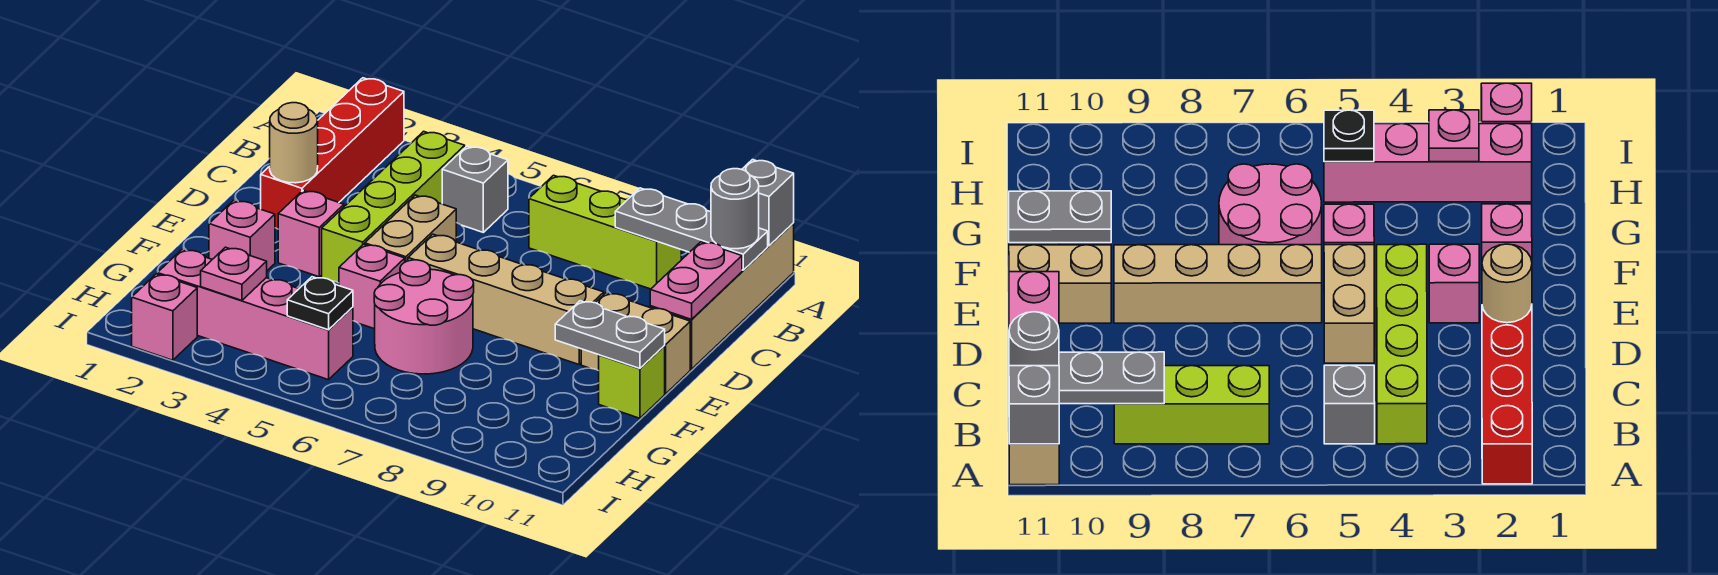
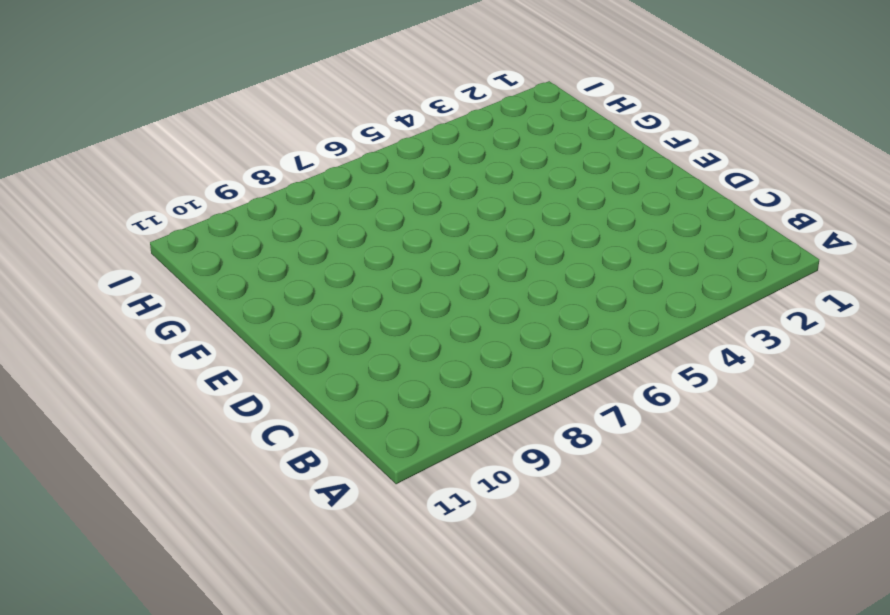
none -> red 1x4 brick [261,78,404,229]
none -> tan 1x4 brick [650,223,794,369]
none -> lime 1x4 brick [322,131,465,283]

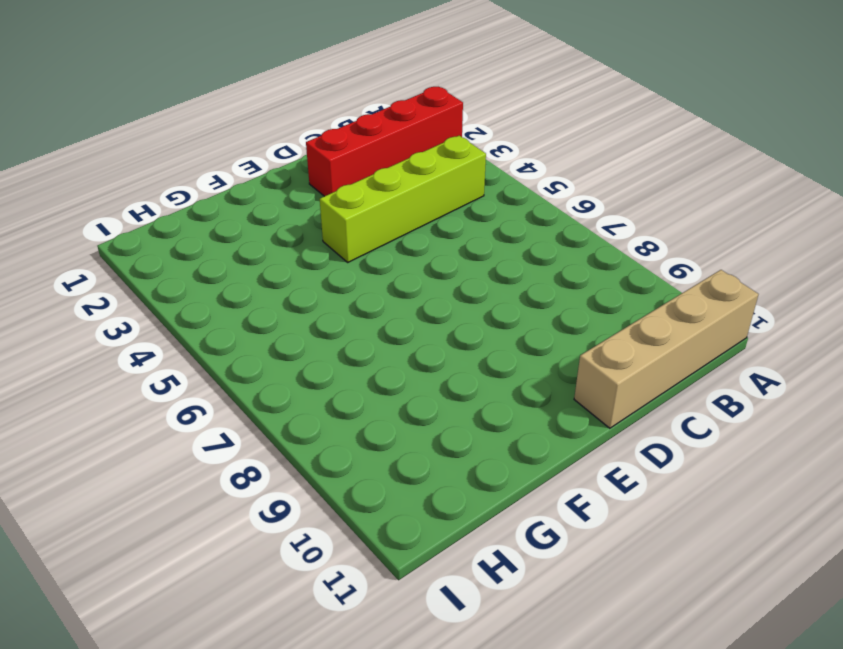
none -> grey 1x1 brick [442,146,508,232]
none -> lime 1x3 brick [529,175,681,289]
none -> tan 1x2 brick [365,195,456,262]

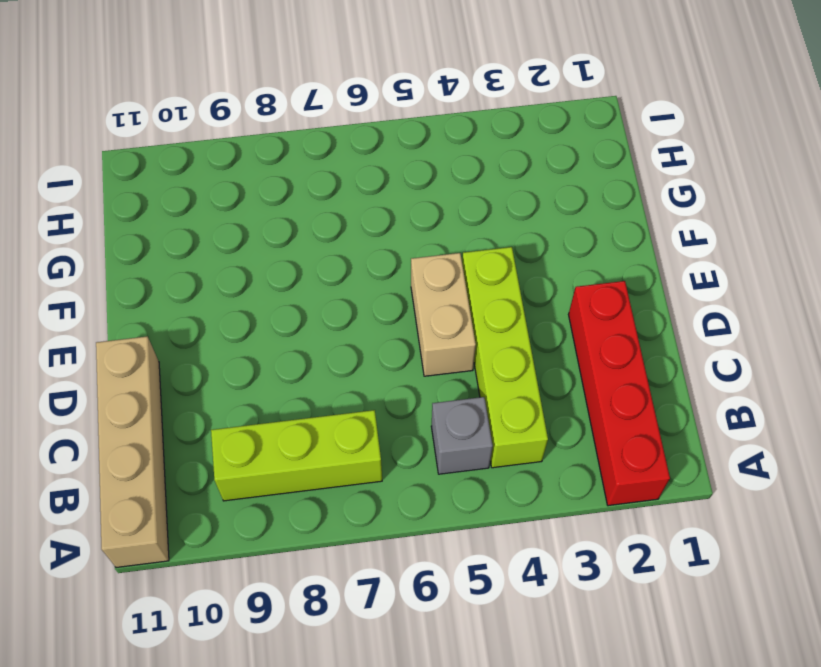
none -> pink 1x1 brick [278,191,344,277]
none -> tan 1x4 brick [408,234,604,364]
none -> tan 1x2 brick [581,293,690,394]

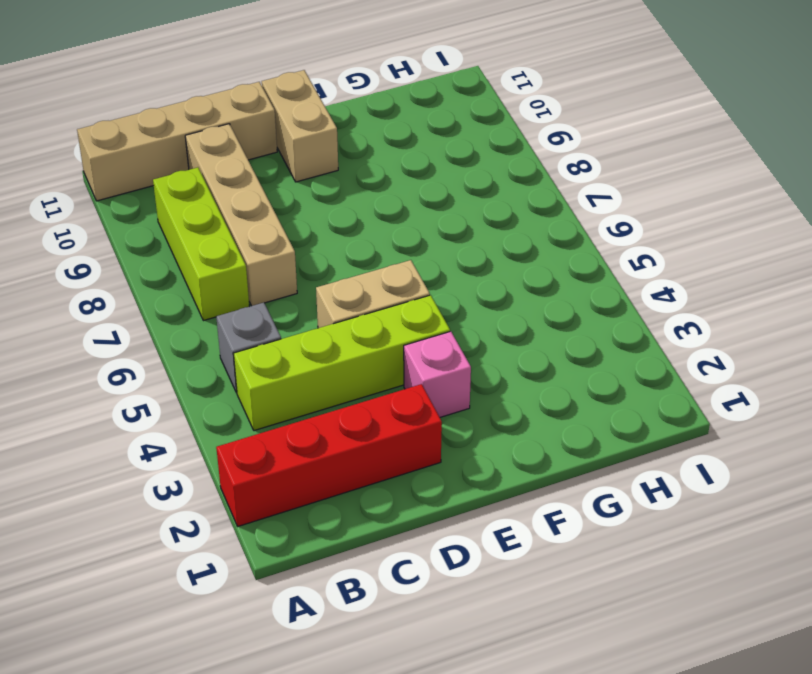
tan 1x4 brick [185,124,297,306] -> tan 1x4 brick moved to [408,234,604,364]
none -> pink 1x1 brick [209,200,275,271]
none -> pink 1x1 brick [339,244,405,329]
none -> pink 2x2 round brick [374,260,474,374]

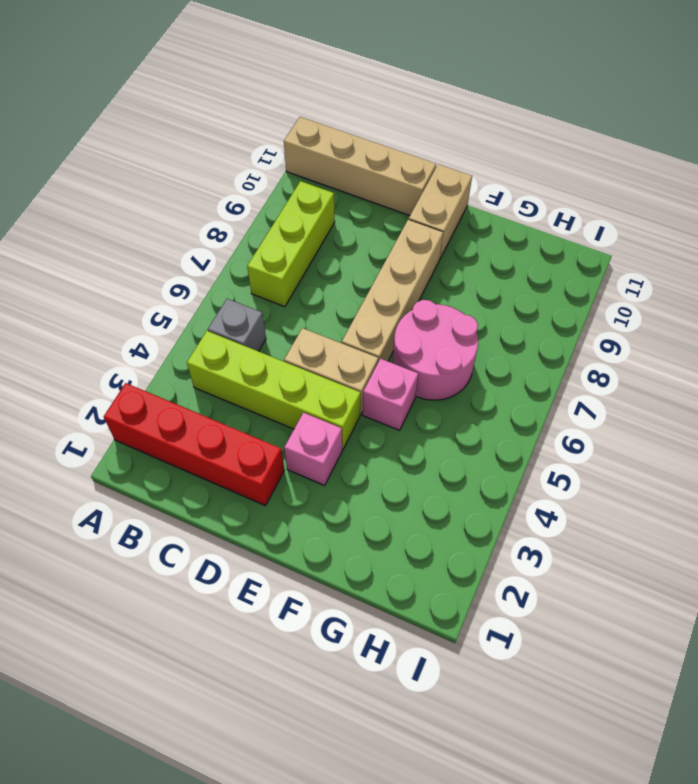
none -> pink 1x1 brick [209,200,275,271]
none -> lime 1x1 brick [599,346,665,418]
none -> pink 1x4 brick [157,249,353,380]

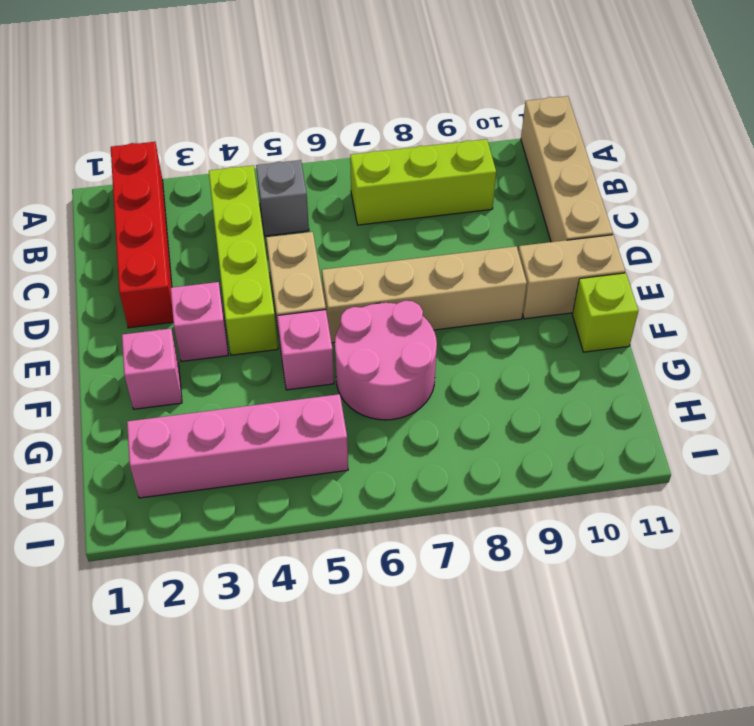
none -> pink 1x1 brick [132,274,197,360]
none -> grey 1x1 brick [742,160,794,246]
none -> grey 1x3 plate [615,188,768,270]

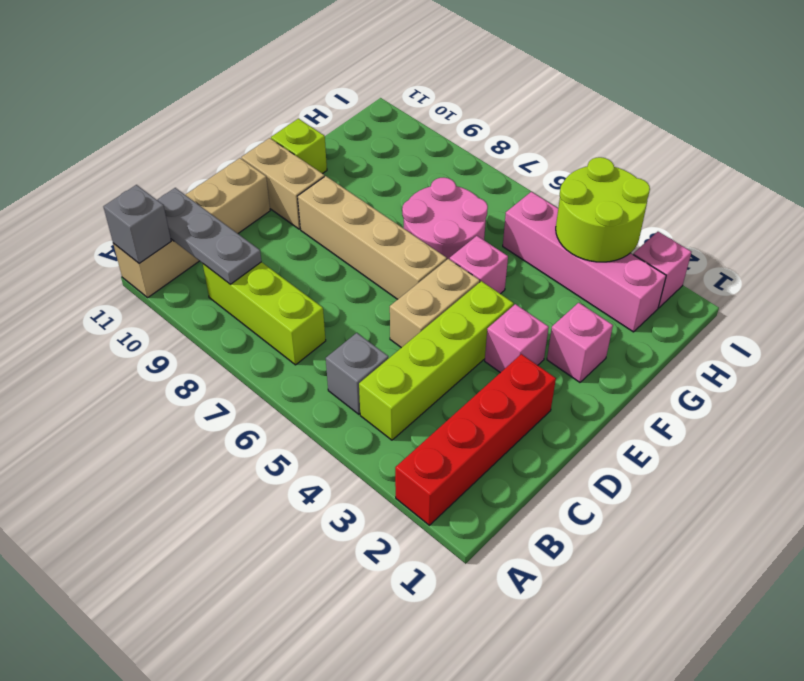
lime 2x2 round brick [556,157,650,262] -> pink 1x1 plate [201,247,267,301]
none -> pink 1x2 plate [650,242,742,319]
none -> tan 1x1 round brick [270,103,318,183]
none -> grey 1x2 plate [555,301,665,368]

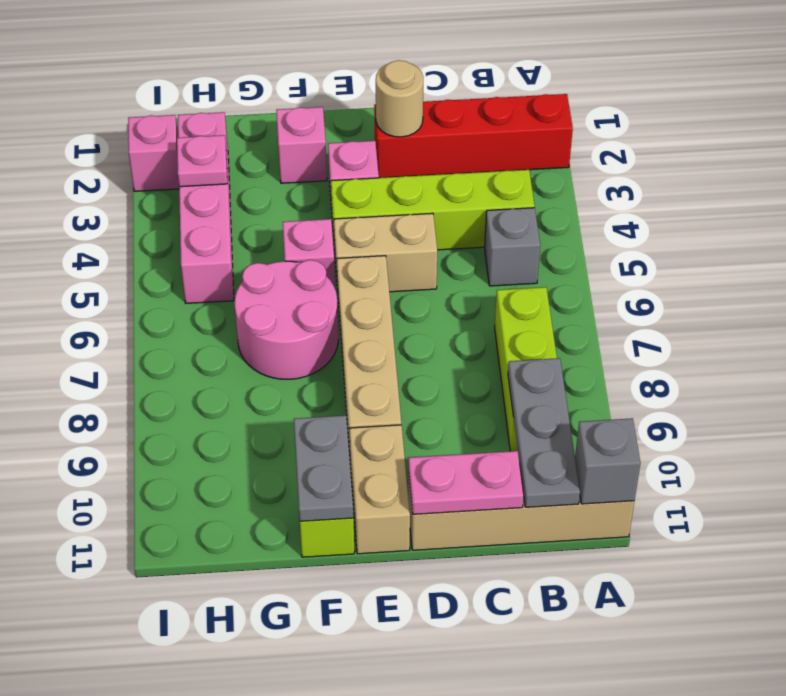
none -> black 1x1 plate [287,277,353,330]
none -> grey 1x1 round brick [711,169,759,249]

